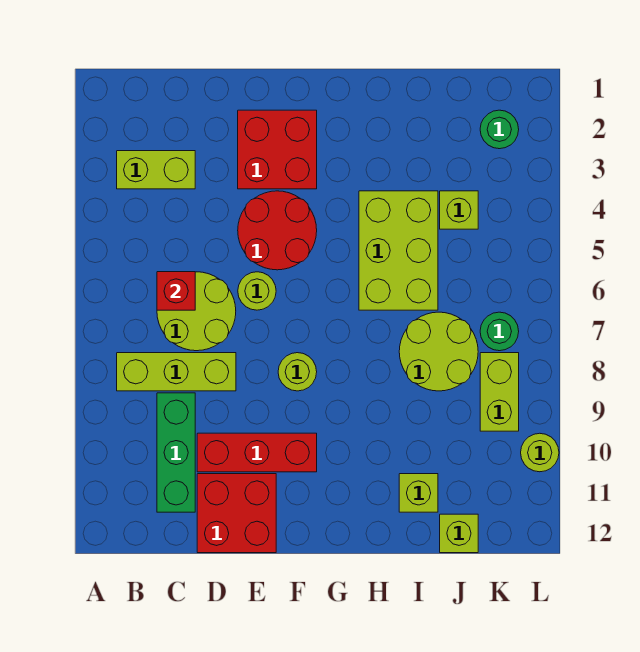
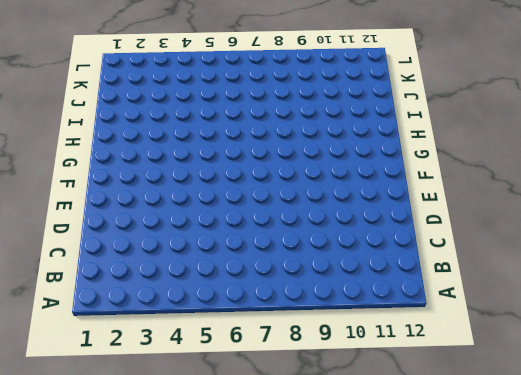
none -> lime 1x2 brick [117,151,195,189]
none -> lime 1x3 brick [117,353,236,391]
none -> lime 2x2 round brick [157,272,236,351]

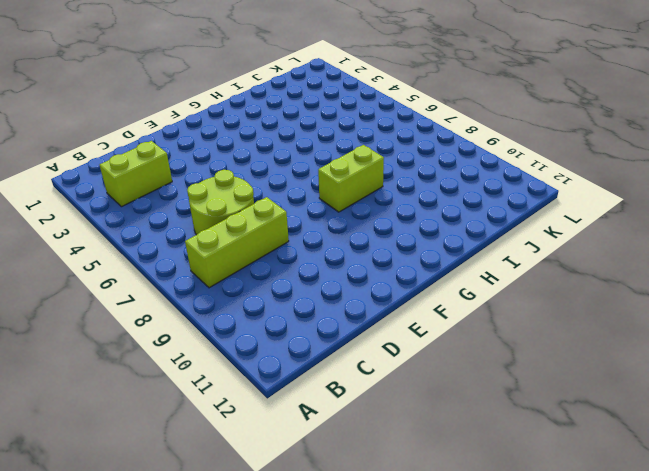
lime 1x2 brick [318,145,384,212] -> lime 1x2 brick turned to [480,353,519,431]
none -> green 1x3 brick [157,393,195,512]
none -> red 1x3 brick [197,433,317,472]
none -> red 2x2 brick [197,474,276,553]

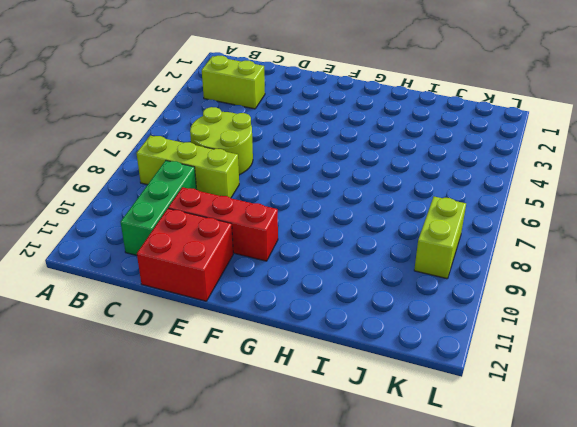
none -> red 2x2 brick [238,110,317,189]
none -> red 2x2 round brick [238,191,317,270]
none -> lime 1x1 round brick [238,272,276,310]

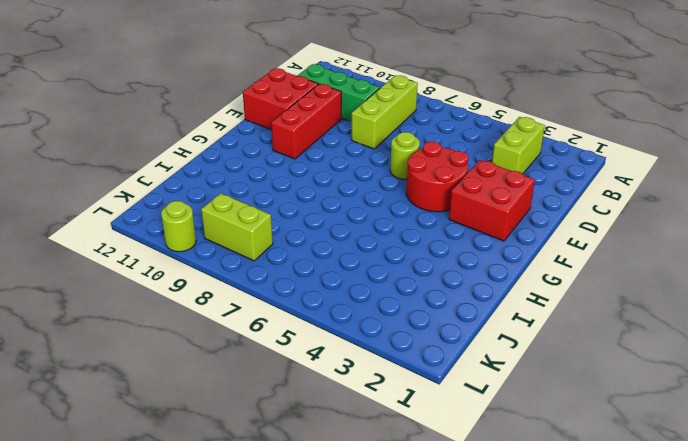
none -> lime 2x2 round brick [157,272,236,351]
none -> lime 1x1 round brick [278,353,317,391]
none -> lime 2x3 brick [359,191,438,310]

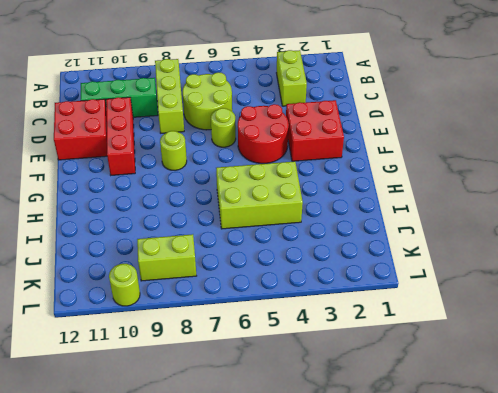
none -> lime 2x2 round brick [399,312,478,391]
none -> lime 1x1 brick [399,474,438,512]
none -> lime 1x1 brick [440,191,478,229]

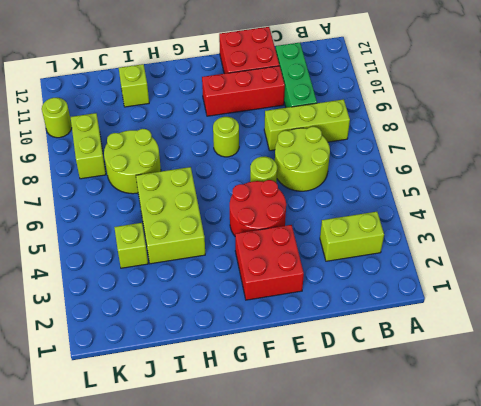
none -> lime 1x1 brick [440,514,478,553]
none -> green 1x1 round brick [480,110,519,149]
none -> green 1x1 round brick [480,312,519,351]

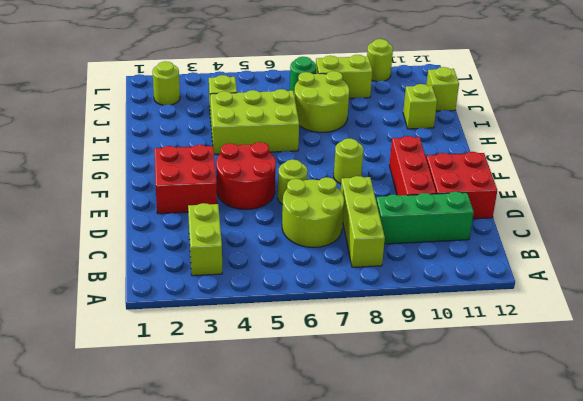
lime 1x1 round brick [152,61,180,105] -> green 1x1 round brick [480,110,519,149]
none -> red 1x1 brick [157,272,195,310]

